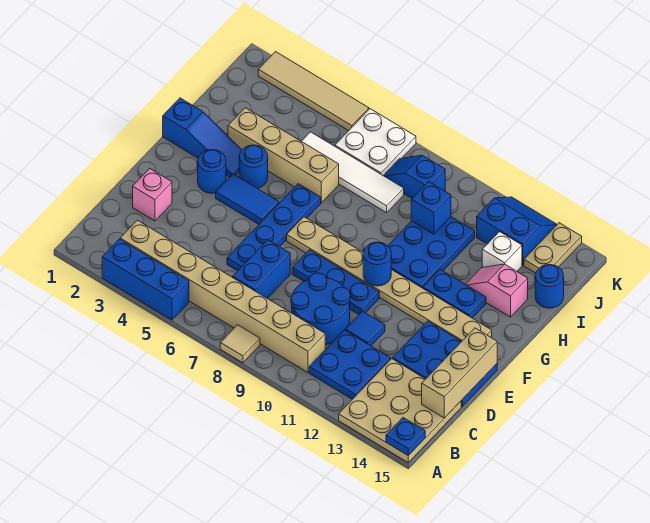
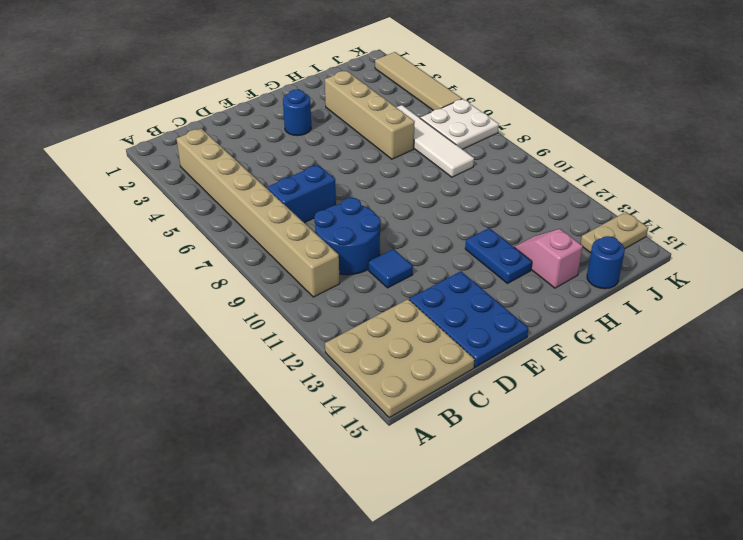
none -> blue 1x3 brick [102,239,189,320]
none -> tan 1x1 tile [220,325,260,363]
none -> blue 2x2 plate [309,330,391,399]
none -> pink 1x1 brick [133,168,172,221]

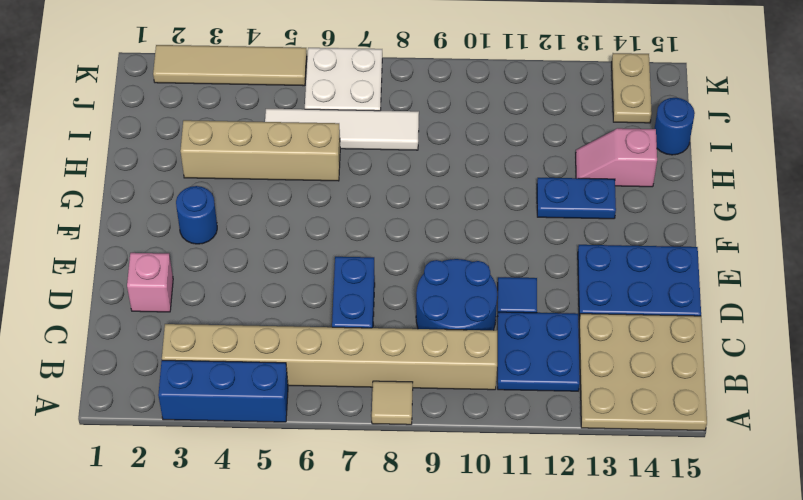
none -> blue 1x4 plate [227,184,321,271]
none -> blue 1x3 plate [292,250,379,314]
none -> blue 1x2 tile [216,174,279,224]
none -> tan 1x8 plate [287,217,492,341]

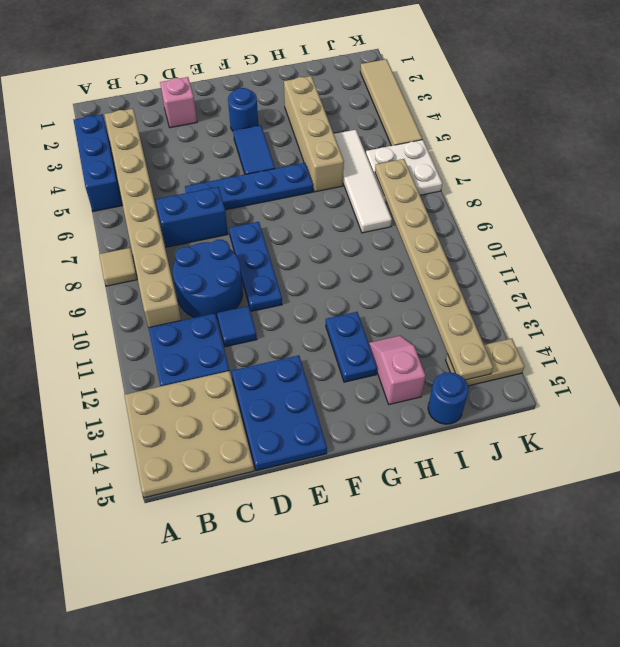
tan 1x8 plate [375,159,493,380] -> tan 1x8 plate moved to [287,217,492,341]
none -> blue 1x3 slope [163,98,242,177]
none -> blue 1x1 round brick [239,145,268,188]
none -> blue 2x3 plate [388,217,475,288]
none -> white 1x1 brick [482,232,522,271]

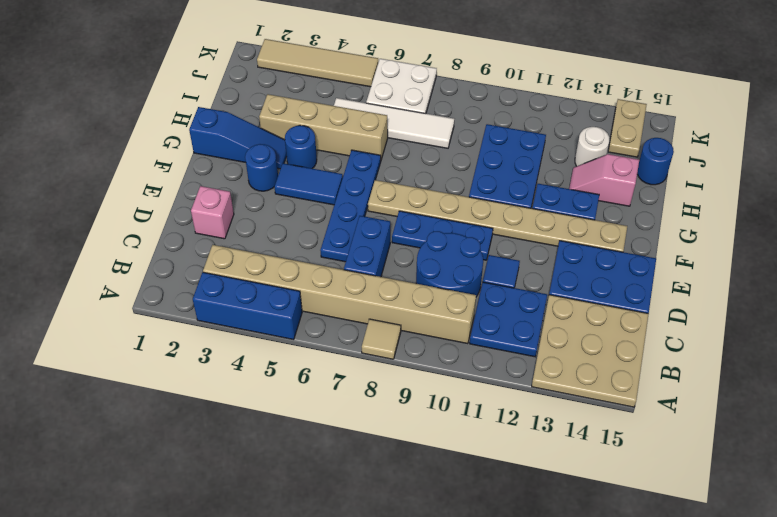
white 1x1 round brick [575,127,610,166] -> white 1x1 brick [482,232,522,271]
none -> blue 1x2 slope [383,155,445,198]
none -> blue 2x2 slope [477,197,557,265]
none -> blue 1x1 plate [386,418,425,456]
none -> tan 1x3 brick [422,328,497,418]

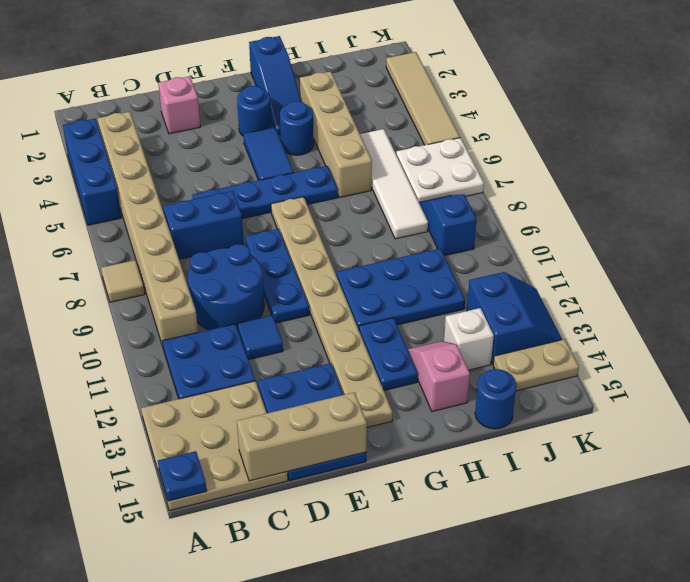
none -> blue 1x1 round brick [363,242,391,286]
none -> blue 1x1 brick [411,182,451,234]

